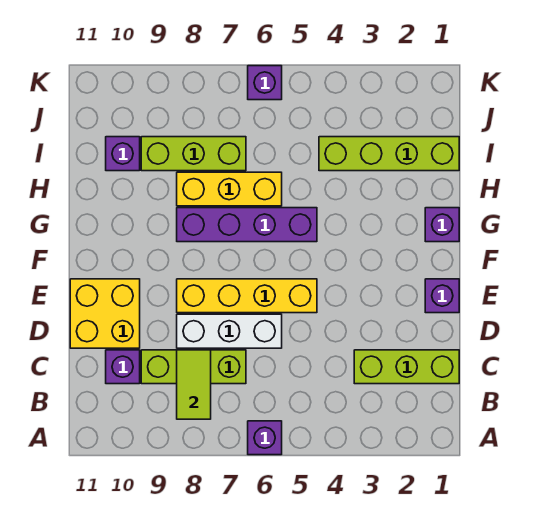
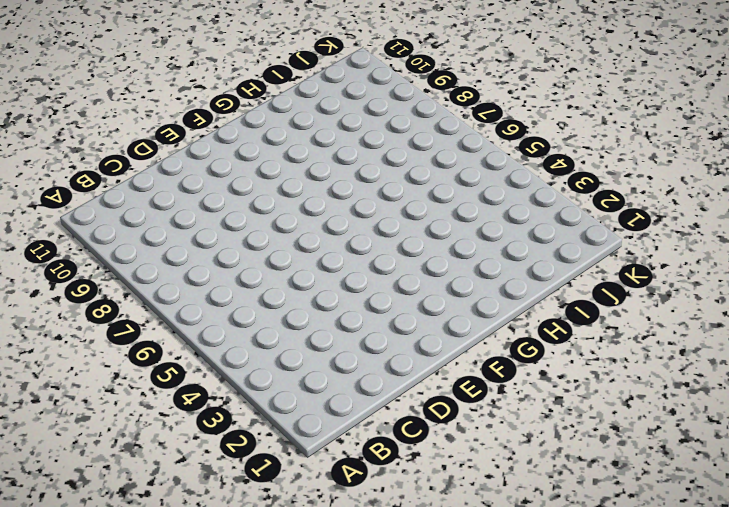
none -> purple 1x1 brick [248,421,282,455]
none -> lime 1x3 brick [354,350,459,384]
none -> lime 1x3 brick [141,350,246,384]

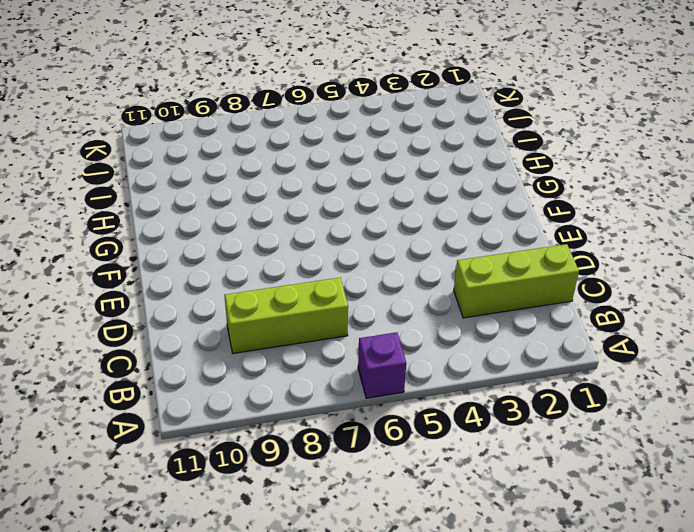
none -> purple 1x1 brick [106,350,140,384]
none -> white 1x3 brick [177,314,282,348]
none -> yellow 2x2 brick [70,279,140,348]

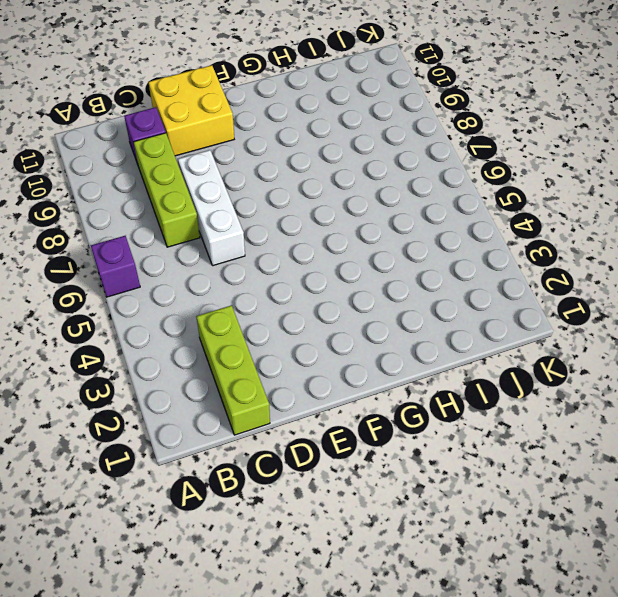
none -> purple 1x1 brick [425,279,459,313]
none -> yellow 1x4 brick [177,279,317,313]
none -> purple 1x1 brick [425,208,459,242]

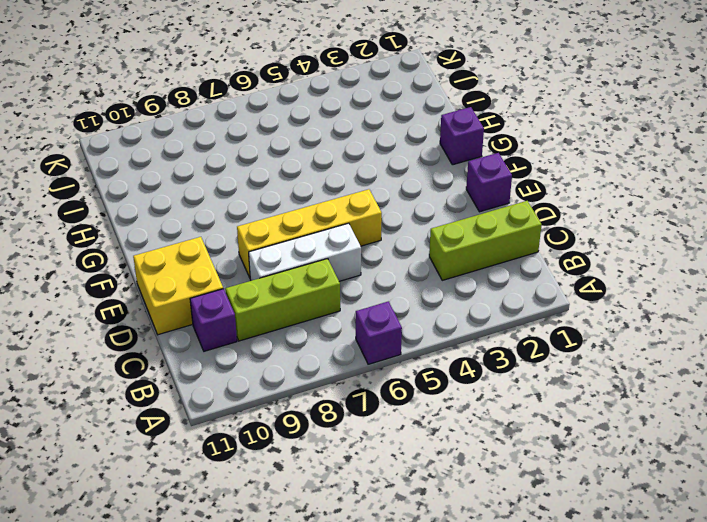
none -> purple 1x4 brick [177,208,317,242]
none -> yellow 1x3 brick [177,172,282,206]
none -> lime 1x4 brick [319,137,459,171]

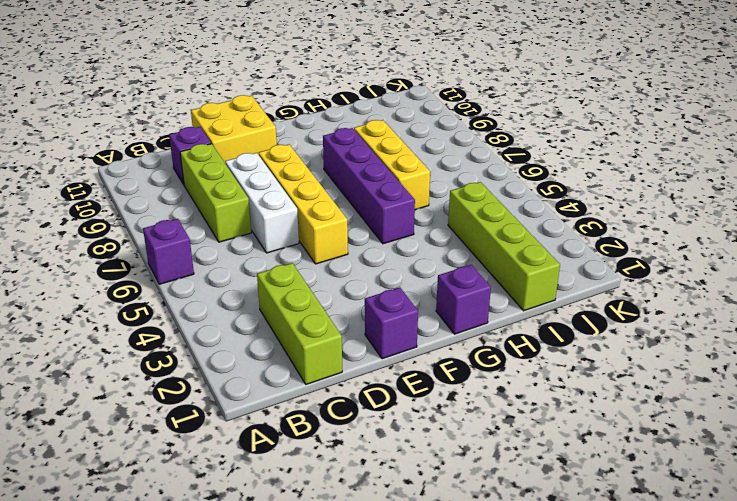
none -> lime 1x3 brick [141,137,246,171]
none -> purple 1x1 brick [106,137,140,171]
none -> purple 1x1 brick [248,66,282,100]

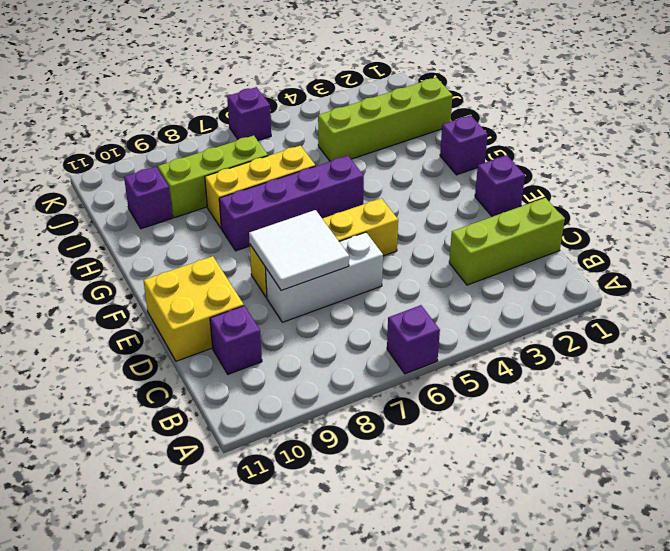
white 2x2 tile [249,210,349,291] -> none
none -> lime 1x3 brick [141,350,246,384]
none -> lime 1x2 tile [177,350,211,419]

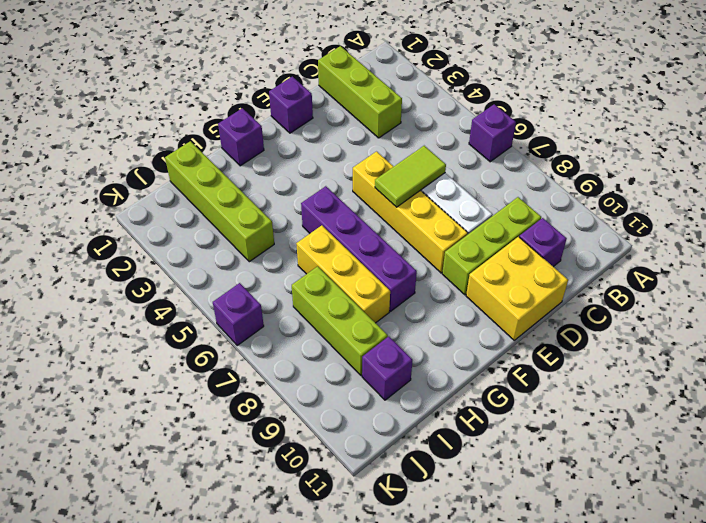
lime 1x3 brick [442,197,541,295] -> lime 1x3 brick turned to [141,350,246,384]
lime 1x2 tile [375,146,446,207] -> lime 1x2 tile moved to [177,350,211,419]

